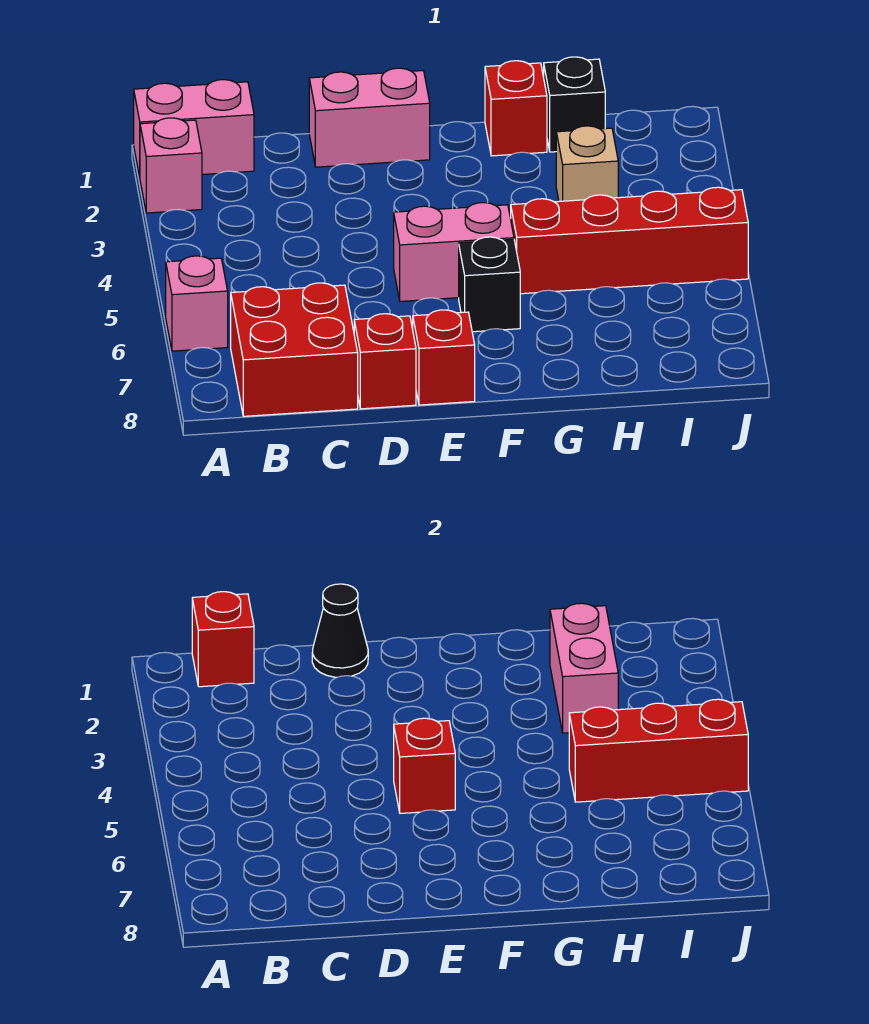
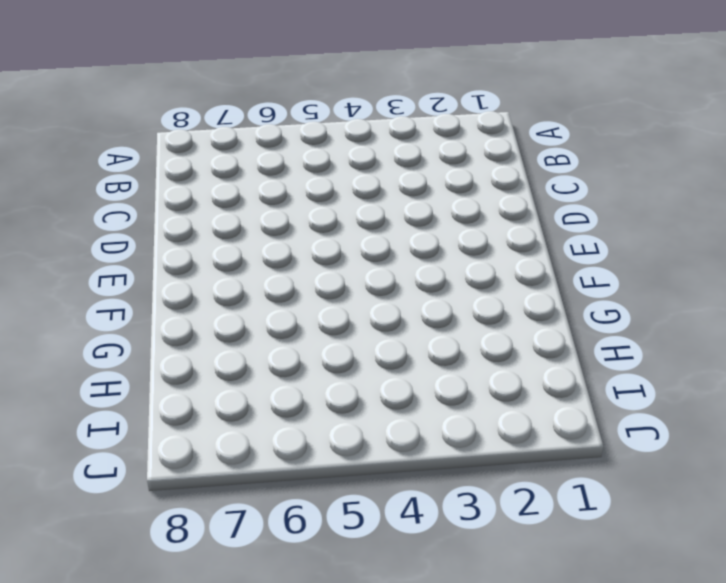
none -> pink 1x2 brick [134,80,254,177]
none -> pink 1x1 brick [140,118,202,213]
none -> pink 1x1 brick [166,256,228,351]

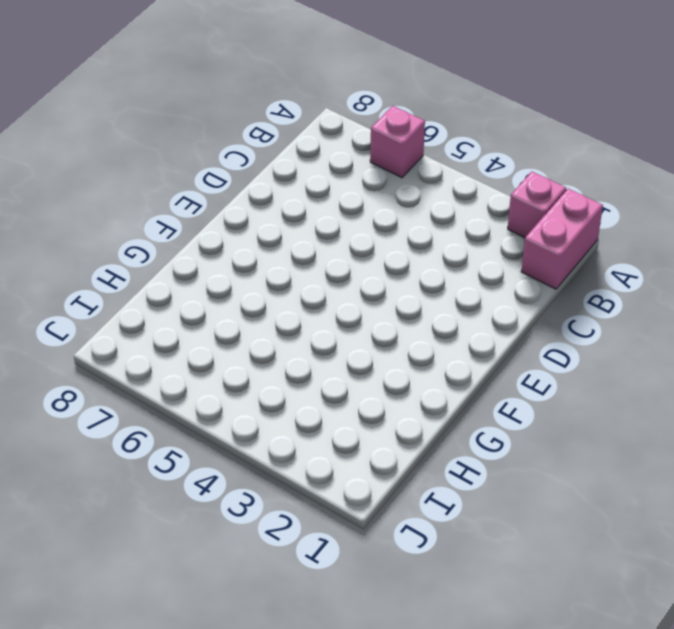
none -> red 2x2 brick [231,283,358,416]
none -> pink 1x2 brick [309,68,430,167]
none -> red 1x1 brick [354,314,416,409]

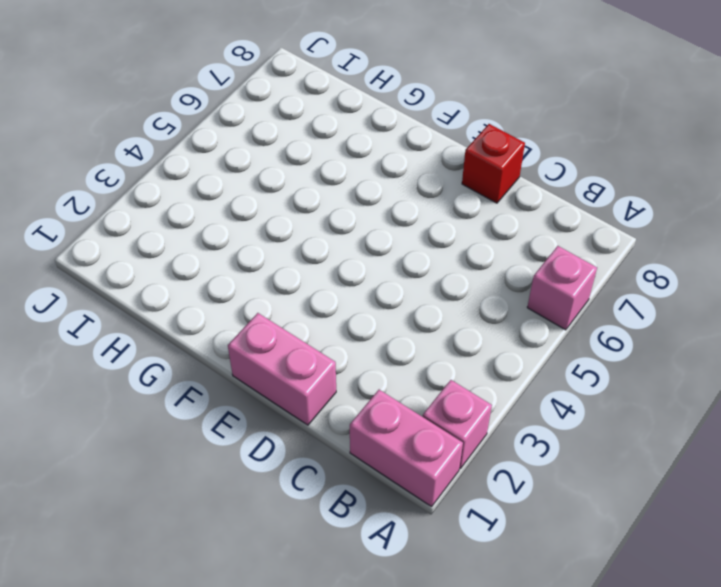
none -> red 2x2 brick [231,283,358,416]
none -> pink 1x2 brick [394,203,514,301]
none -> red 1x1 brick [413,310,475,405]

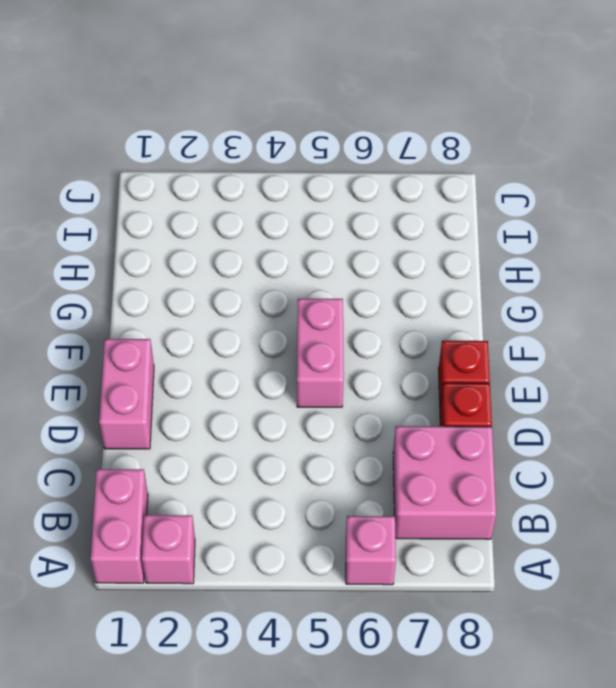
pink 2x2 brick [393,426,496,539] -> red 2x2 brick [231,283,358,416]
none -> black 1x1 brick [459,237,520,332]
none -> red 1x1 brick [485,61,547,156]
none -> red 1x4 brick [511,187,748,294]

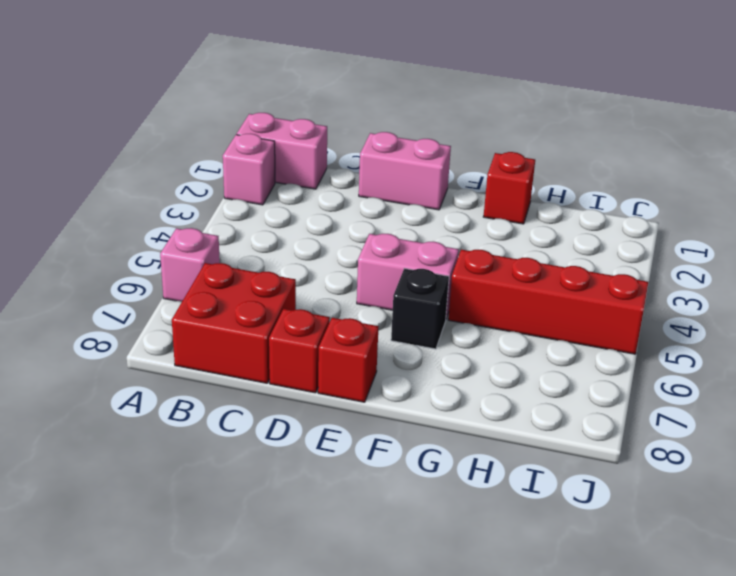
none -> black 1x1 brick [544,57,605,152]
none -> tan 1x1 brick [556,126,618,201]
none -> red 1x1 brick [192,592,254,687]

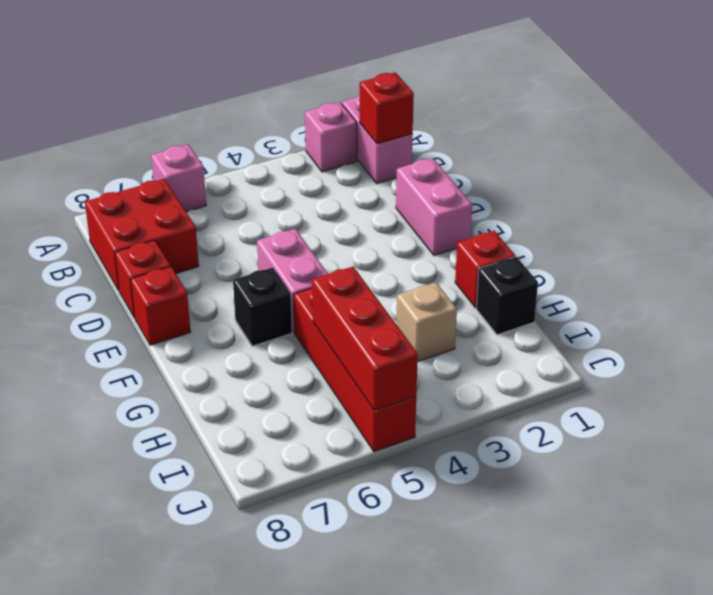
none -> black 1x1 cone [312,584,368,677]
none -> red 1x1 brick [394,718,455,813]
none -> pink 1x2 brick [550,603,618,733]

